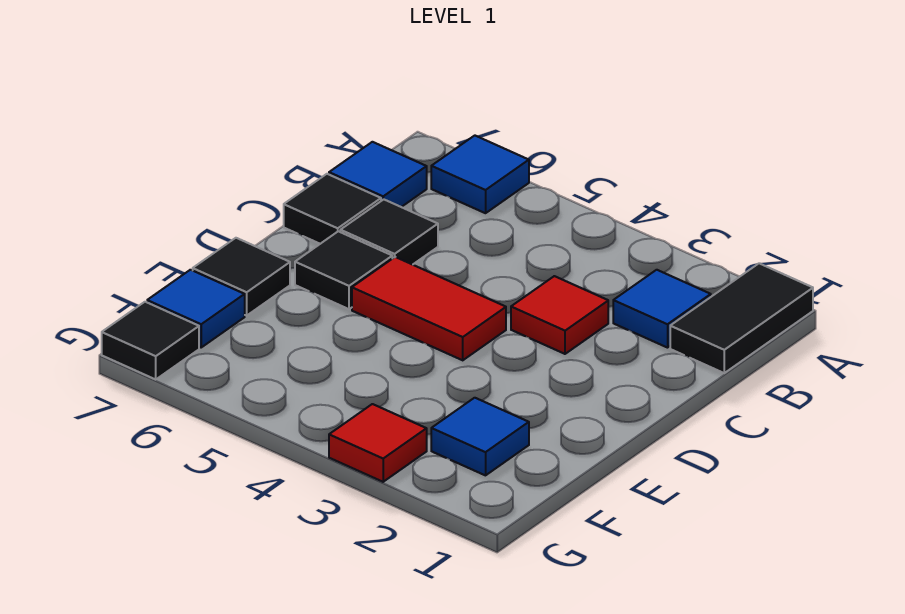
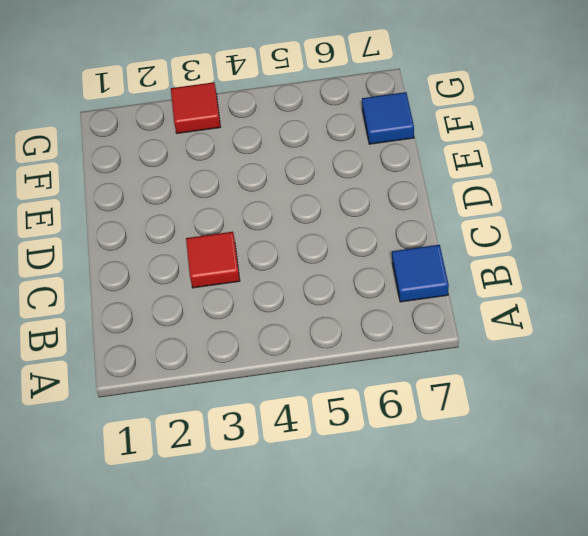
none -> black 1x2 tile [670,263,813,373]
none -> blue 1x1 tile [431,136,529,213]
none -> blue 1x1 tile [613,270,711,348]

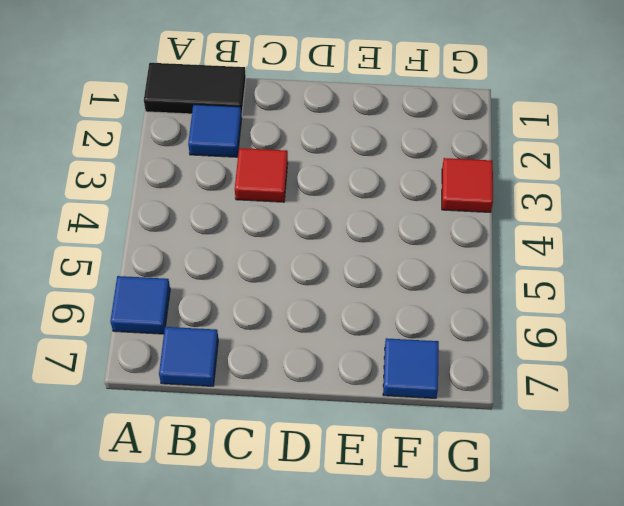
none -> black 1x1 tile [340,199,438,265]
none -> black 1x1 tile [284,174,381,244]
none -> red 1x2 tile [352,257,506,360]

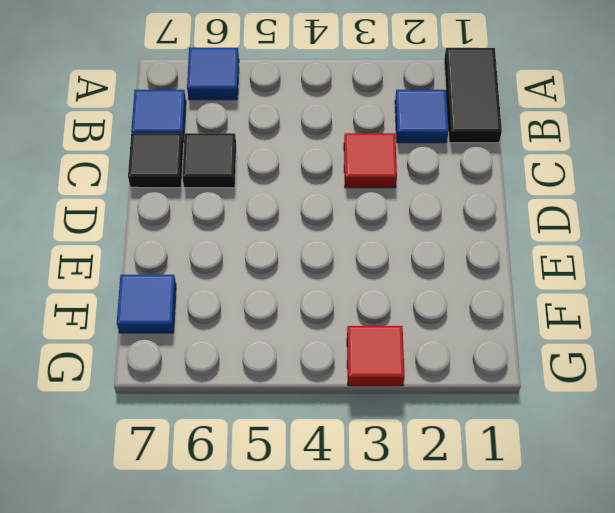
none -> red 1x2 tile [352,257,506,360]
none -> black 1x1 tile [295,231,392,309]
none -> black 1x1 tile [193,238,290,315]

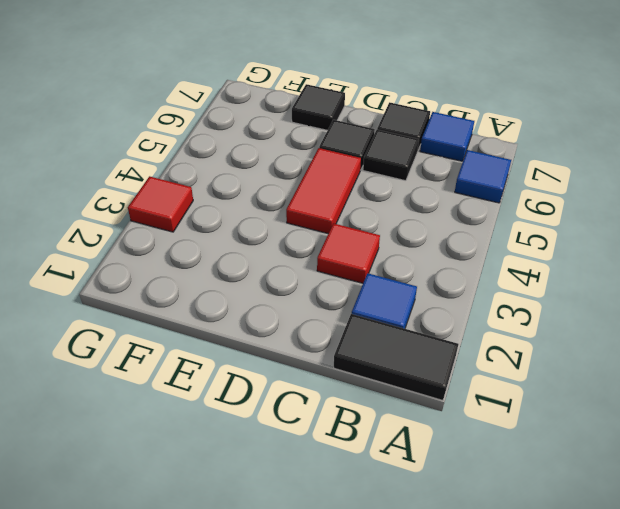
none -> blue 1x1 tile [431,398,529,475]
none -> blue 1x1 tile [147,270,245,347]
none -> black 1x1 tile [102,302,199,379]

